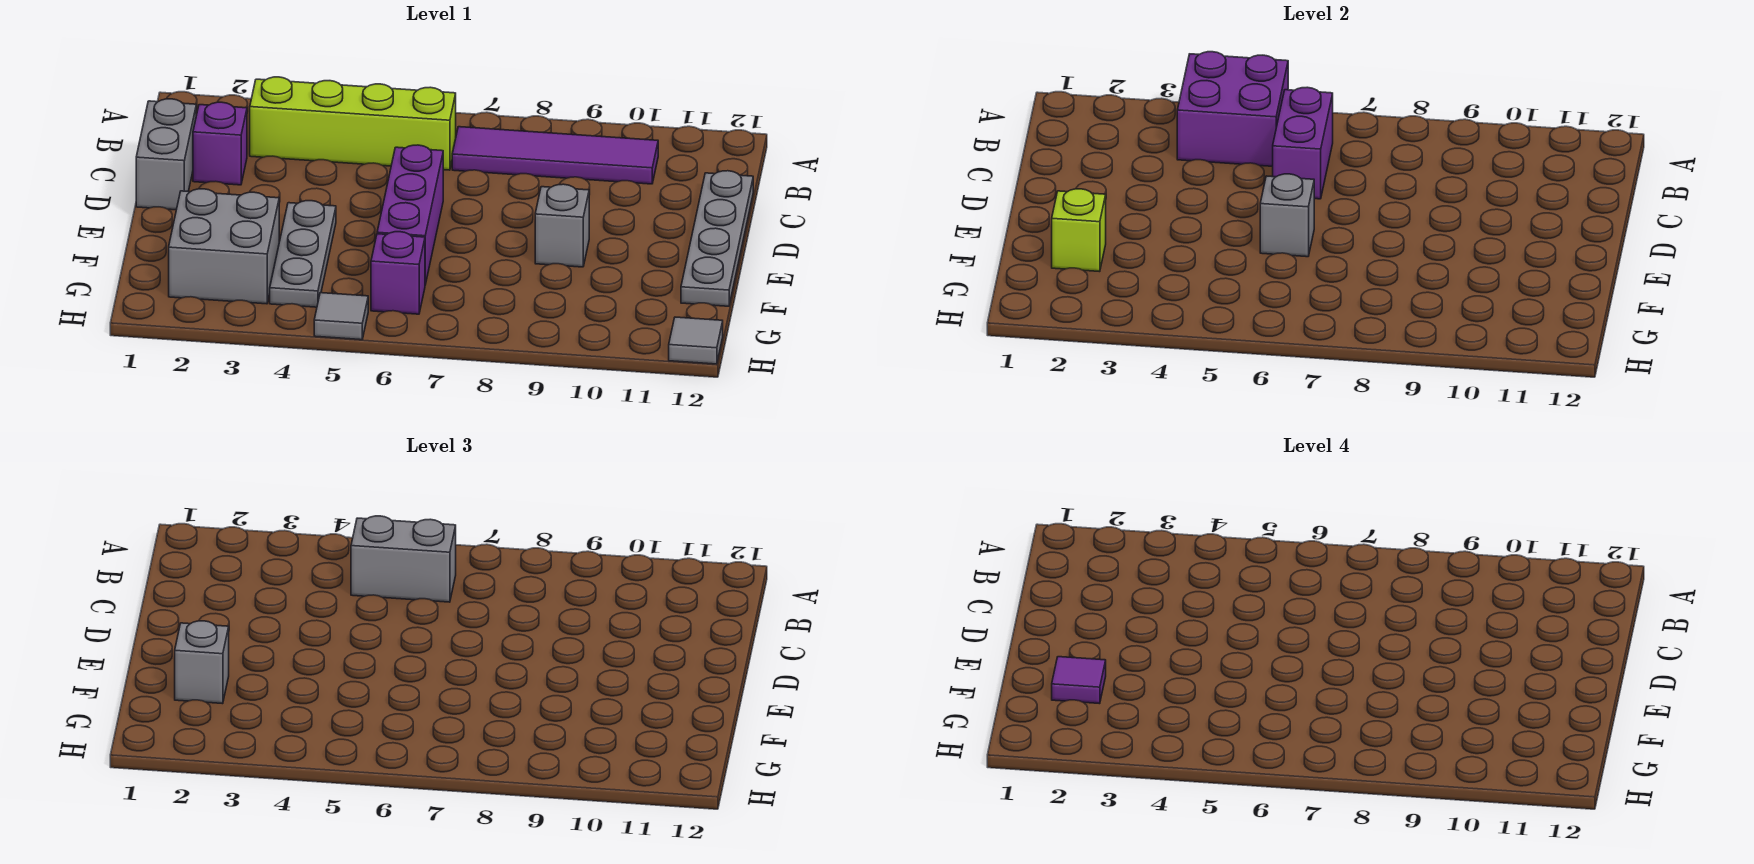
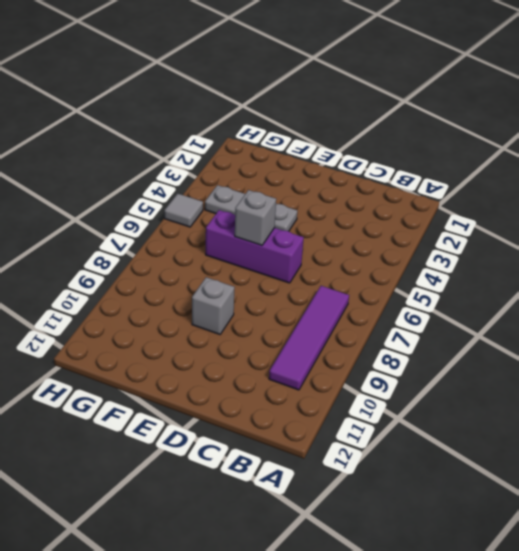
none -> lime 1x4 brick [250,77,456,170]
none -> grey 1x2 brick [136,99,196,210]
none -> purple 1x1 brick [193,102,247,185]

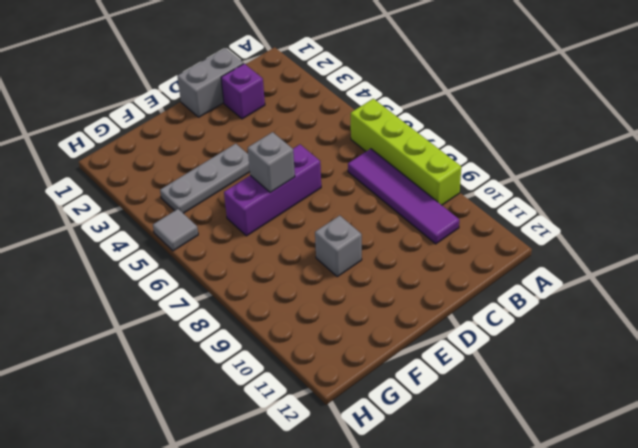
lime 1x4 brick [351,99,461,205] -> lime 1x4 brick moved to [250,77,456,170]
none -> grey 1x4 plate [681,171,753,306]
none -> grey 2x2 brick [169,189,279,304]
none -> purple 1x1 brick [371,232,425,314]

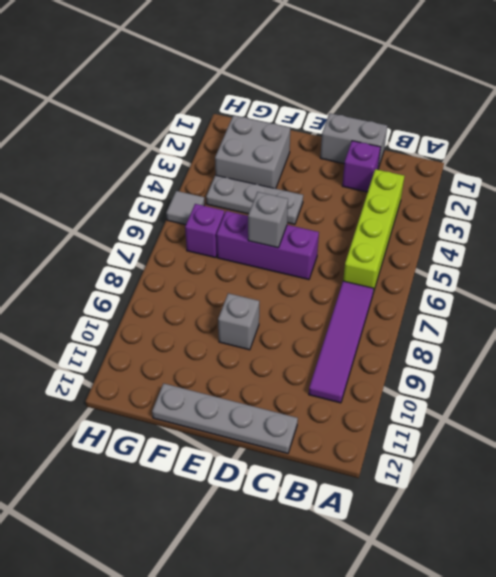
none -> grey 1x1 tile [669,317,723,364]
none -> purple 2x2 brick [1177,52,1288,166]
none -> purple 1x2 brick [1273,87,1333,199]

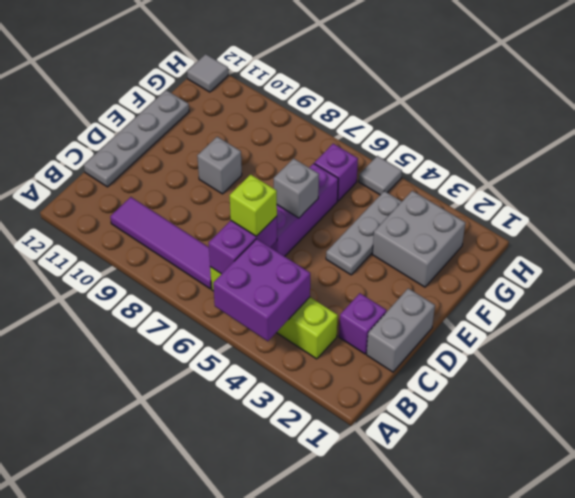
lime 1x1 brick [230,174,277,236] -> lime 1x1 brick moved to [1052,189,1106,272]
none -> grey 1x2 brick [351,516,456,602]
none -> grey 1x1 brick [175,621,229,704]
none -> purple 1x1 tile [1052,657,1106,704]

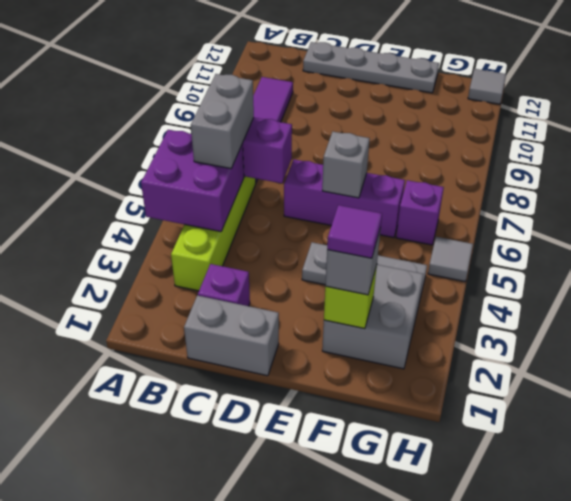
none -> grey 1x1 brick [535,184,589,267]

